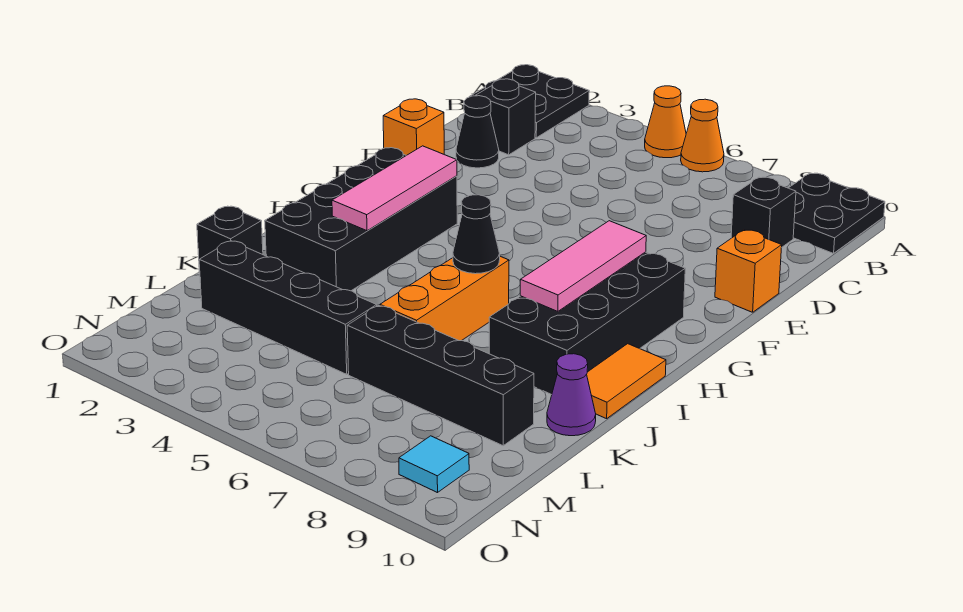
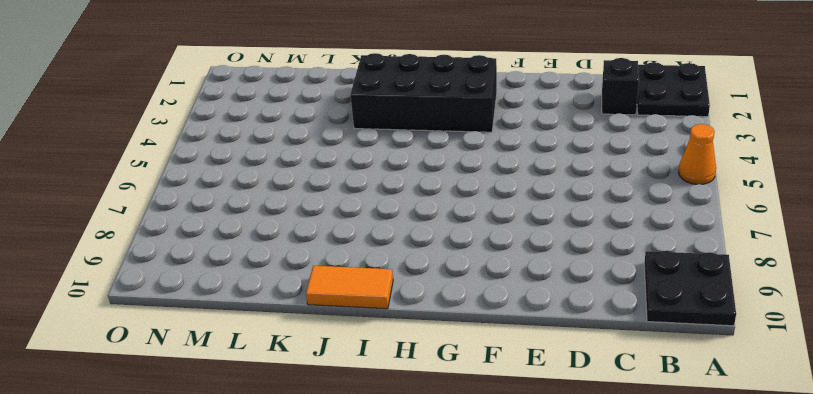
none -> orange 1x1 cone [681,99,724,172]
none -> black 1x1 brick [731,177,796,247]
none -> black 1x1 cone [456,96,499,168]

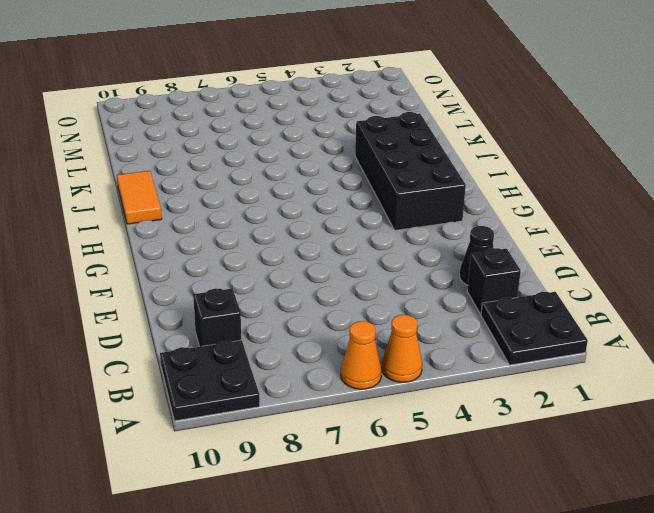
none -> orange 1x1 brick [383,99,444,156]
none -> orange 1x1 brick [715,230,782,312]
none -> black 2x4 brick [489,252,685,395]

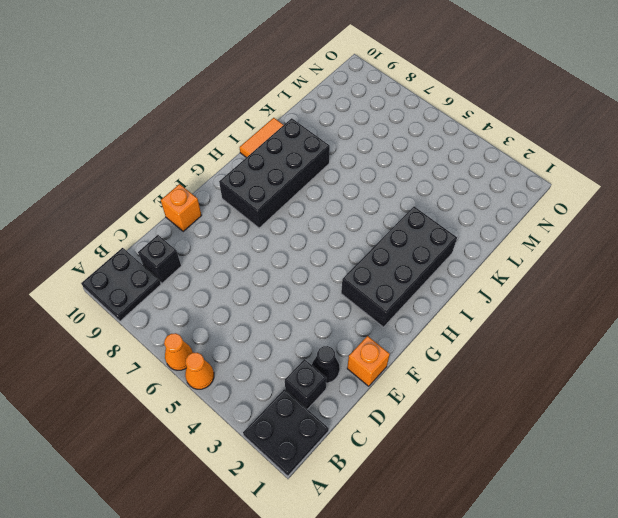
none -> orange 1x3 brick [380,256,509,341]
none -> black 1x1 brick [197,206,263,273]
none -> purple 1x1 cone [547,354,596,436]

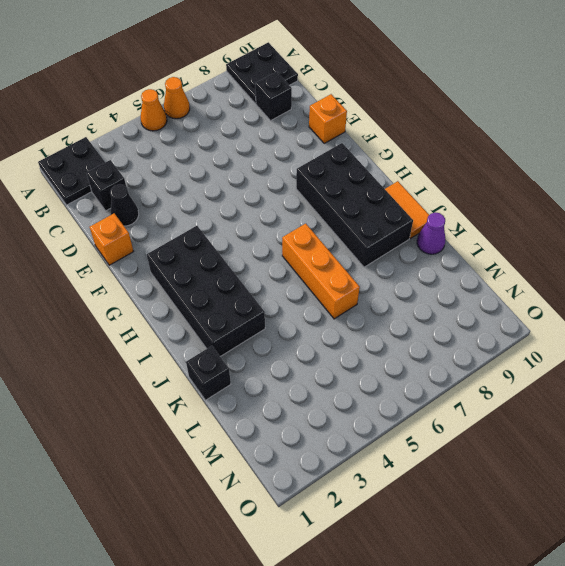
none -> black 1x4 brick [199,241,377,374]
none -> black 1x4 brick [347,306,534,446]
none -> cyan 1x1 tile [399,436,469,493]

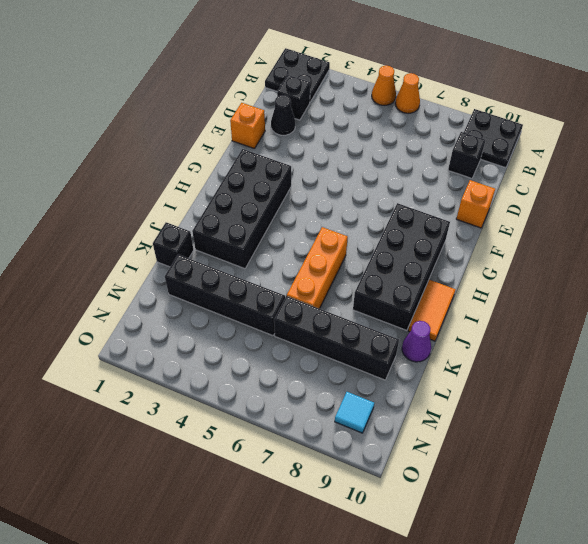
none -> pink 1x3 tile [332,146,457,231]
none -> pink 1x3 tile [520,221,646,311]
none -> black 1x1 cone [453,195,500,274]

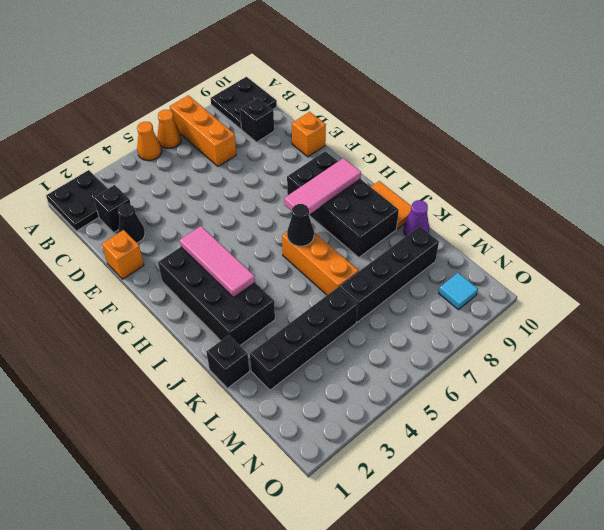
orange 1x3 brick [170,95,236,166] -> none
pink 1x3 tile [284,158,361,214] -> pink 1x3 tile turned to [520,221,646,311]

